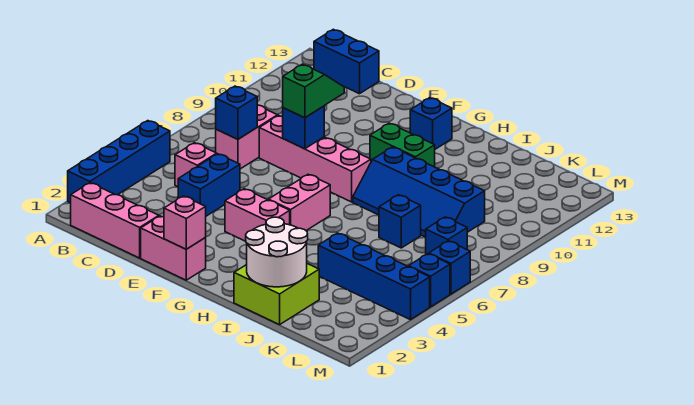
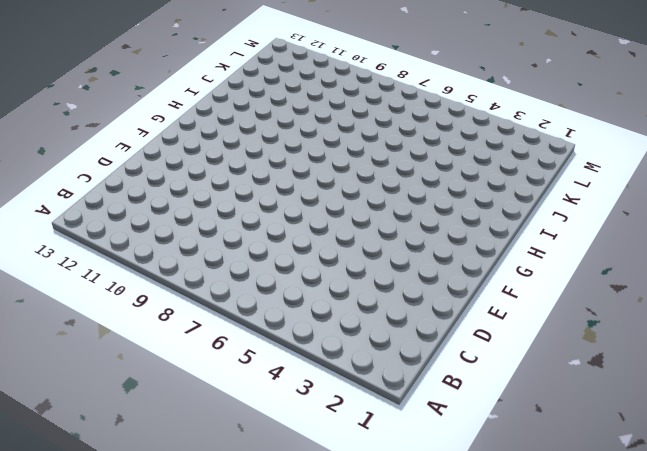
none -> blue 1x4 brick [68,121,170,203]
none -> pink 1x3 brick [71,183,159,258]
none -> blue 1x2 brick [314,29,379,94]

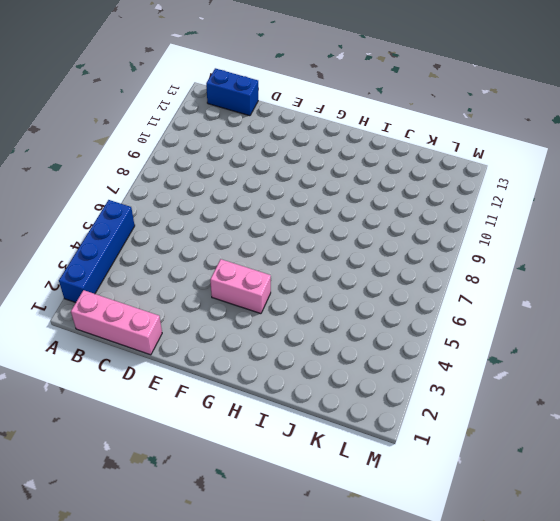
none -> pink 1x1 brick [175,143,217,187]
none -> pink 1x2 brick [216,105,278,169]
none -> blue 1x2 brick [178,154,240,216]

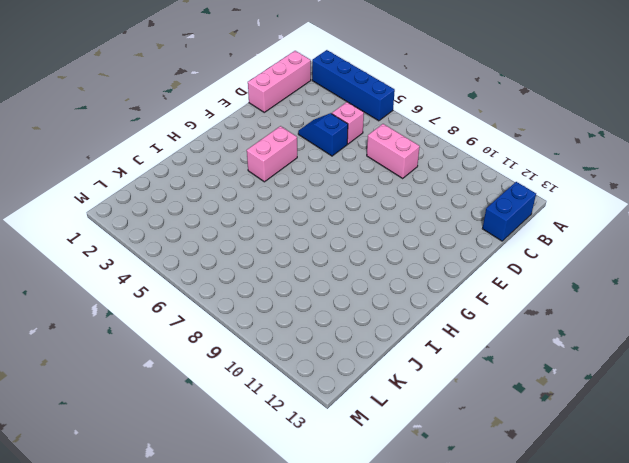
blue 1x2 slope [298,113,348,156] -> blue 1x2 brick [178,154,240,216]
none -> pink 1x4 brick [259,115,371,202]
none -> pink 1x2 brick [141,216,206,280]
none -> pink 1x2 brick [269,174,330,231]

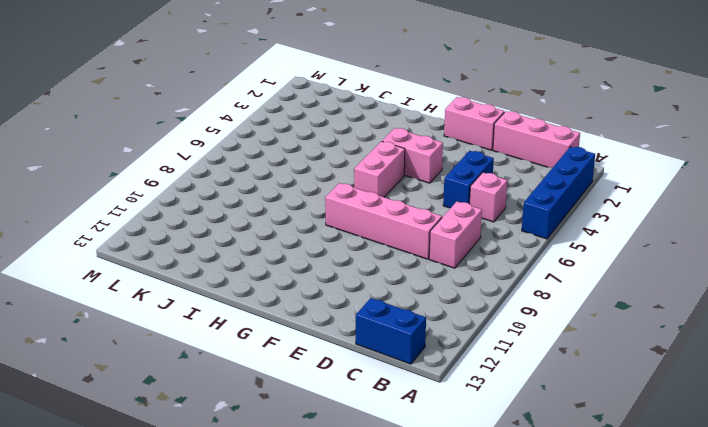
none -> green 1x2 brick [370,123,435,167]
none -> blue 1x1 brick [410,98,452,149]
none -> blue 2x4 slope [353,147,485,237]

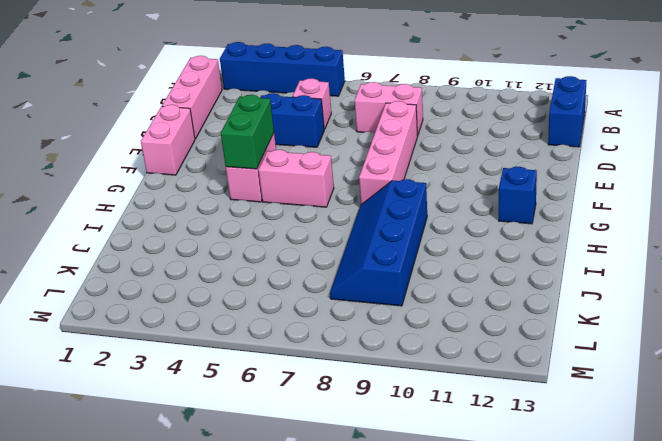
green 1x2 brick [221,95,274,169] -> green 1x2 brick moved to [370,123,435,167]
none -> lime 2x2 brick [234,264,319,325]
none -> blue 1x4 brick [318,233,430,320]
none -> blue 1x1 brick [379,195,421,248]

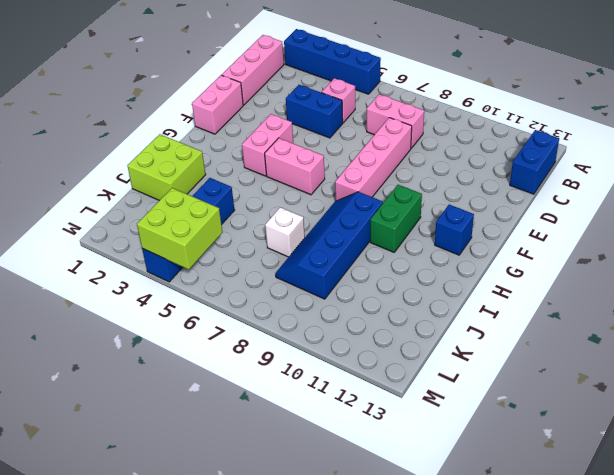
white 1x1 brick [265,207,305,257] -> blue 1x1 brick [379,195,421,248]
lime 2x2 brick [137,188,223,270] -> none
none -> blue 1x1 brick [426,217,467,255]
none -> blue 1x1 brick [409,254,450,307]
none -> blue 1x1 brick [429,241,470,294]

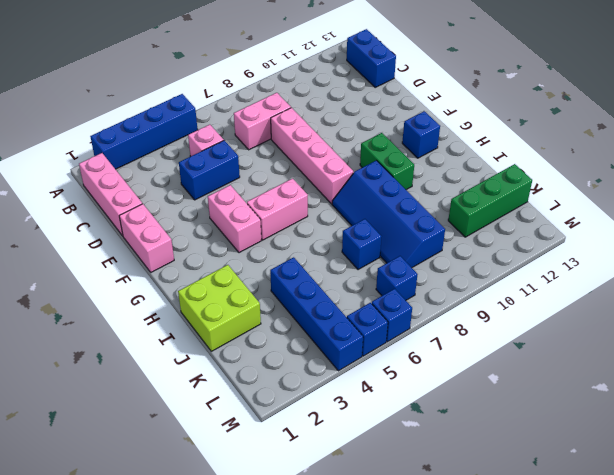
green 1x3 brick [448,164,532,237] -> none
none -> blue 1x1 brick [216,86,257,139]
none -> blue 1x1 brick [283,106,324,149]
none -> pink 1x1 brick [164,196,206,249]

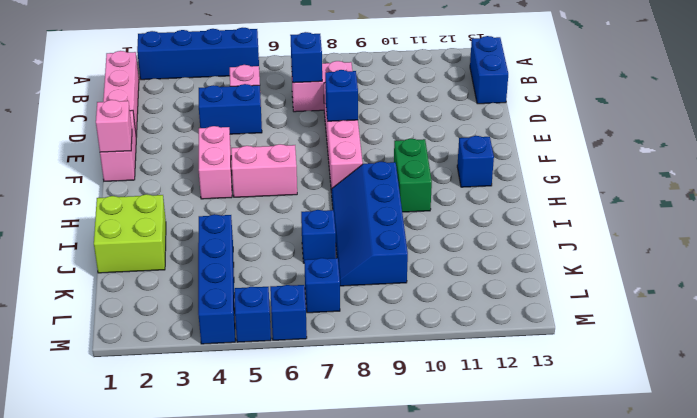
none -> white 2x2 round brick [246,217,308,287]
none -> green 1x2 slope [283,64,344,118]

